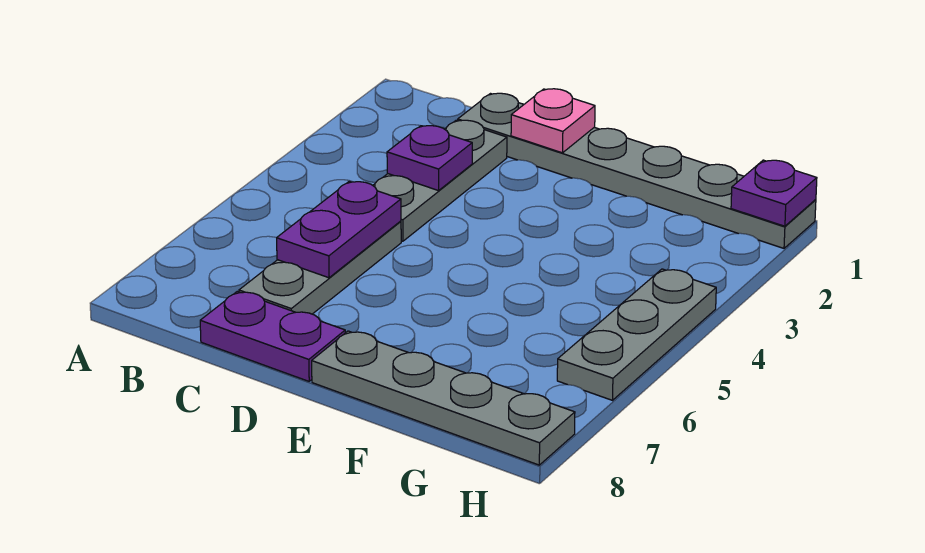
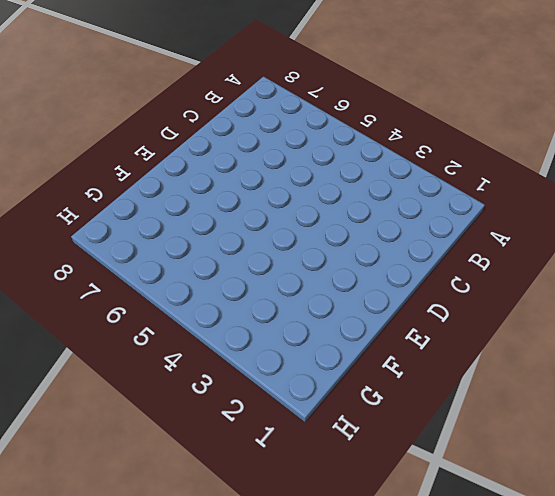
none -> grey 1x6 plate [458,93,816,248]
none -> grey 1x3 plate [373,120,507,241]

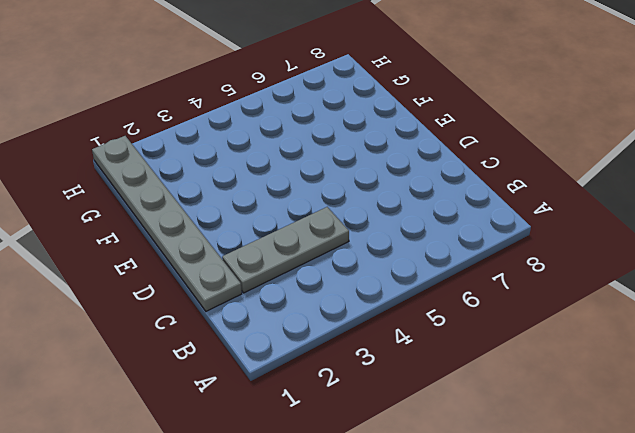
none -> grey 1x3 plate [239,221,401,314]
none -> purple 1x2 plate [200,292,345,381]

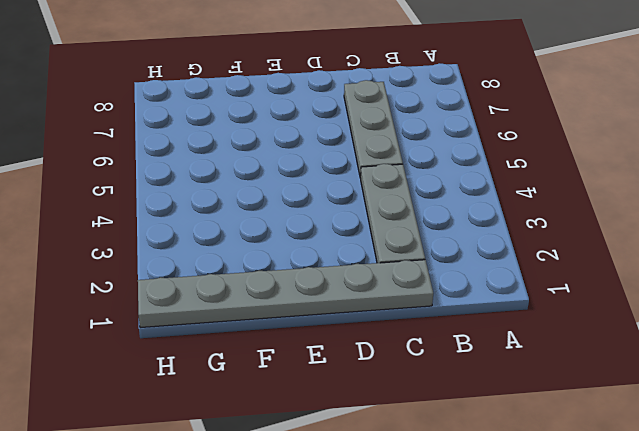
none -> purple 1x2 plate [200,292,345,381]
none -> grey 1x4 plate [312,331,575,465]

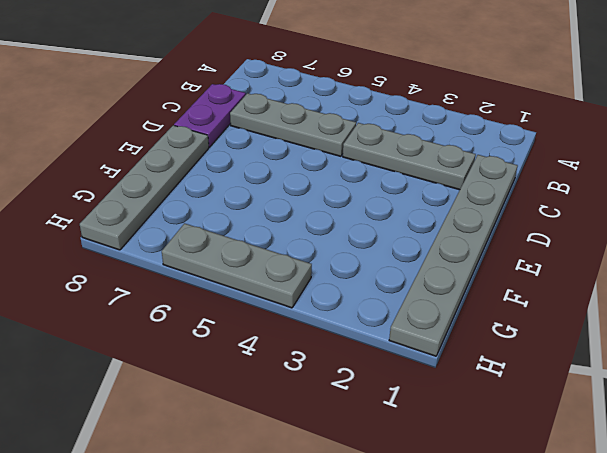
none -> purple 1x1 plate [387,126,472,191]
none -> purple 1x2 plate [277,181,401,278]

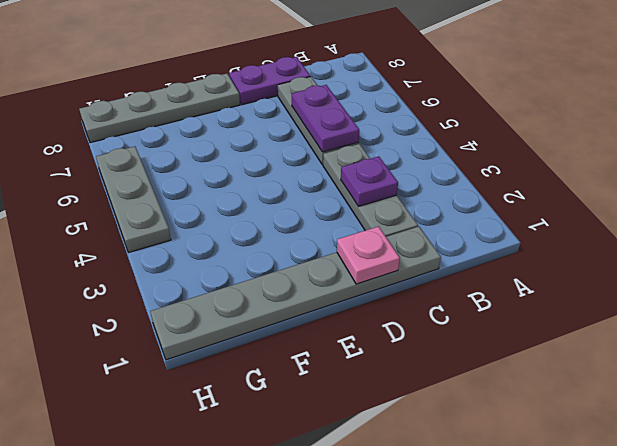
none -> purple 1x1 plate [731,160,817,226]

